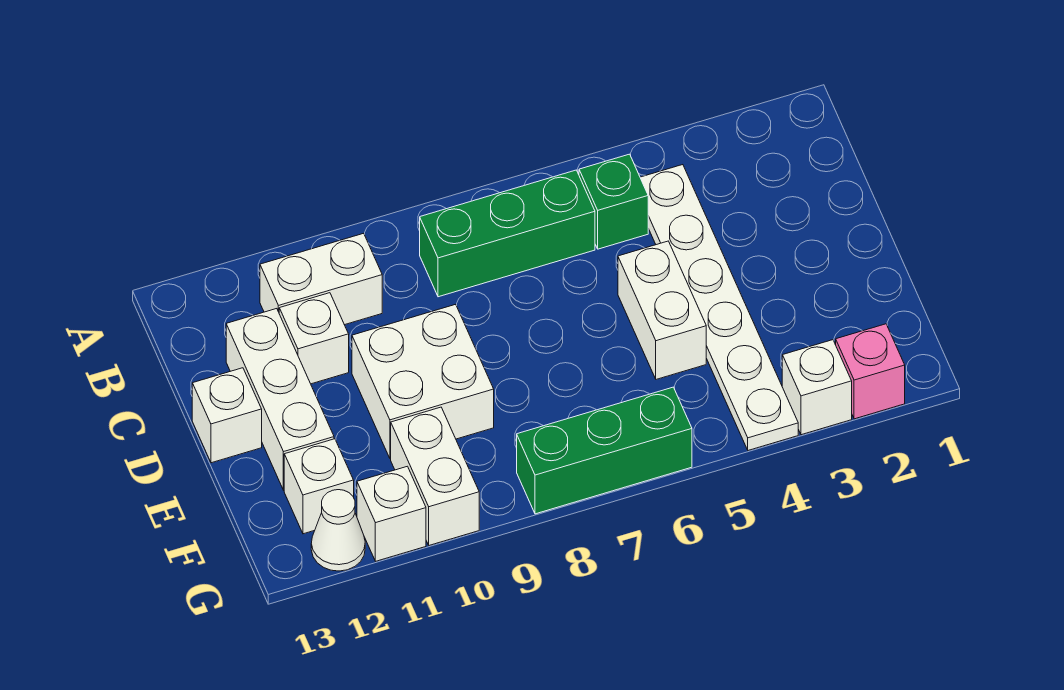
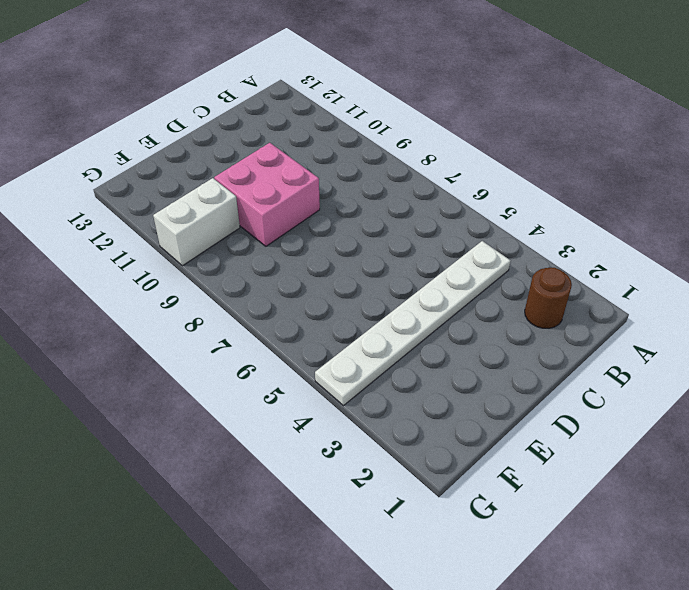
brown 1x1 round brick [525,268,572,328] -> none
pink 2x2 brick [214,143,320,246] -> white 2x2 brick [352,304,494,459]
none -> green 1x1 brick [579,154,648,249]
none -> green 1x3 brick [420,170,595,297]
none -> white 1x2 brick [260,233,382,325]

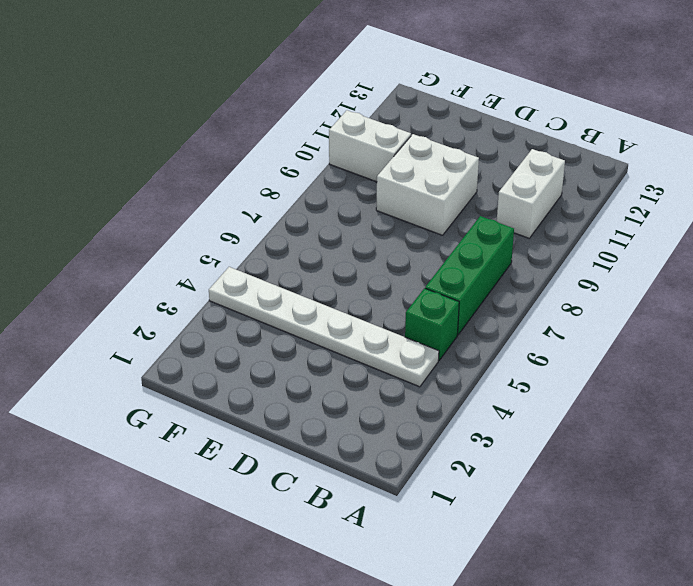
none -> white 1x1 brick [279,293,349,384]
none -> white 1x3 brick [226,309,334,490]
none -> white 1x2 brick [618,241,706,379]

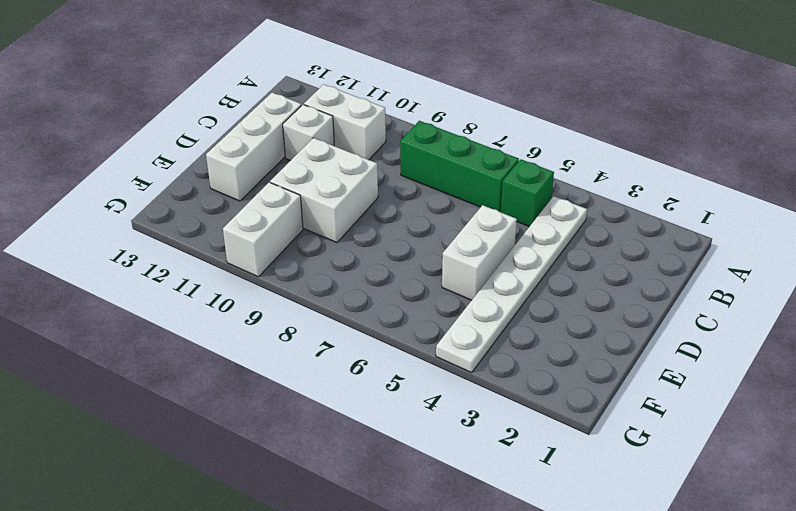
none -> white 1x1 brick [192,368,262,463]
none -> white 1x1 brick [284,439,354,534]
none -> pink 1x1 brick [836,324,905,419]

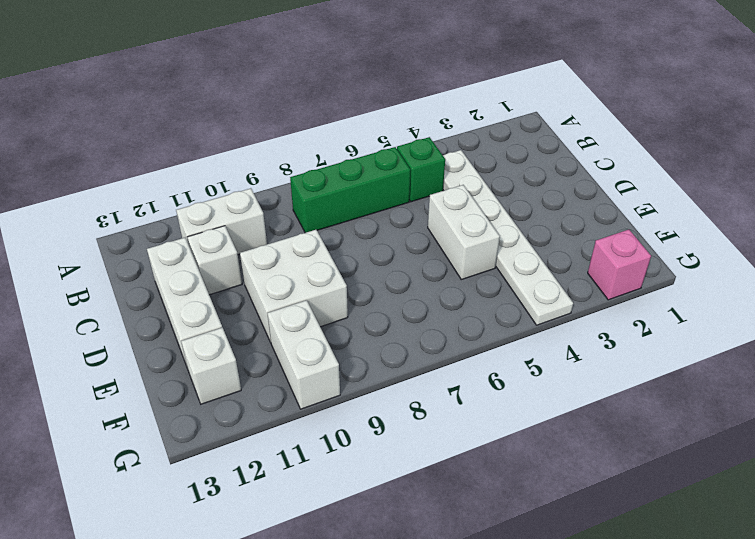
none -> white 1x1 brick [192,368,262,463]
none -> white 1x1 brick [782,340,852,435]
none -> green 1x3 brick [517,387,692,514]

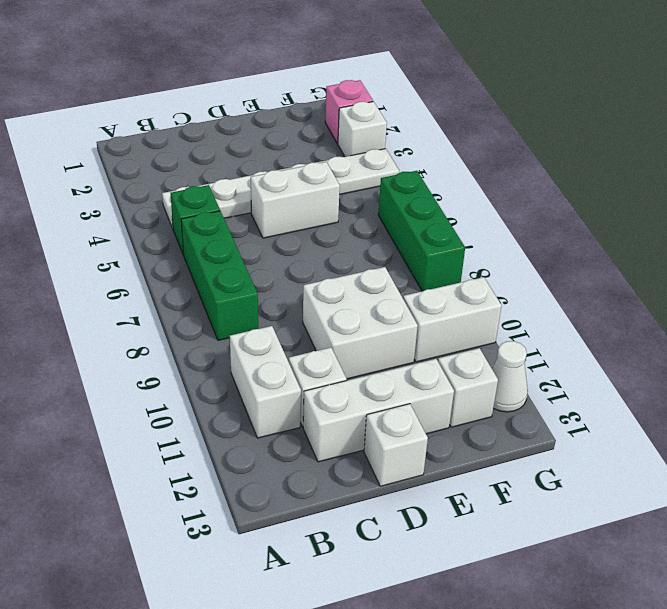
none -> white 1x1 brick [357,466,426,561]

